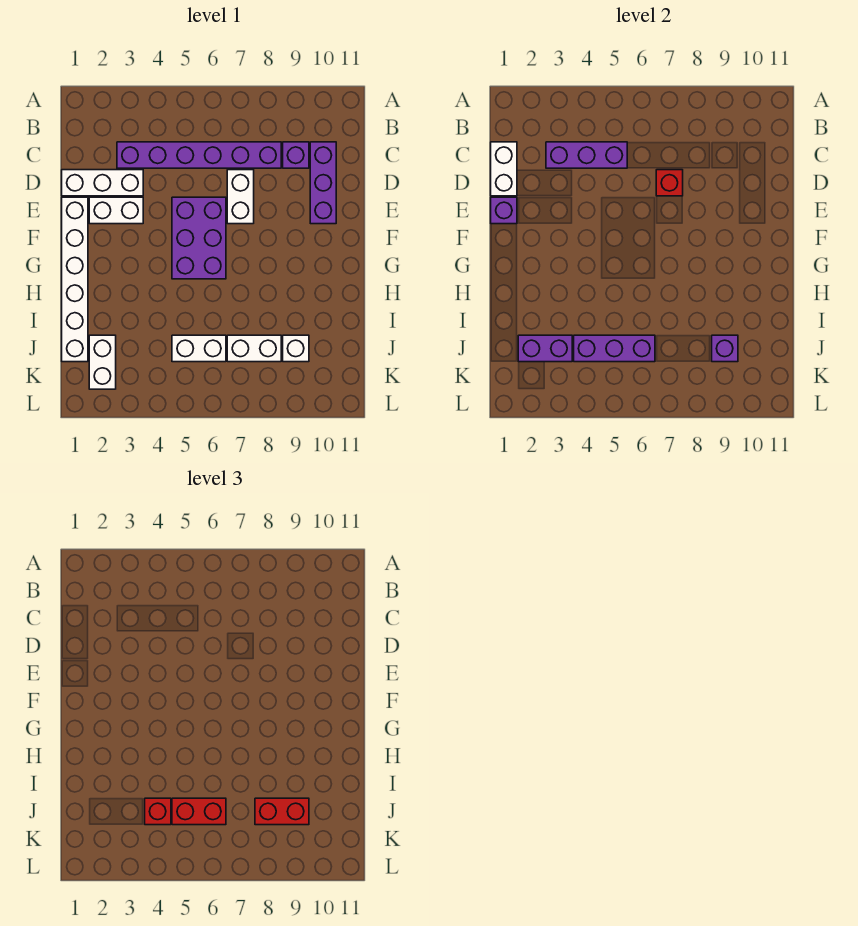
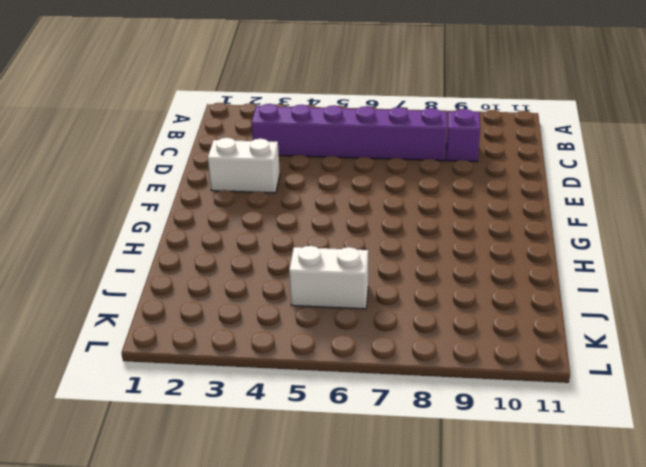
none -> purple 1x3 brick [310,142,336,224]
none -> white 1x3 brick [62,170,143,196]
none -> white 1x2 brick [227,170,254,224]

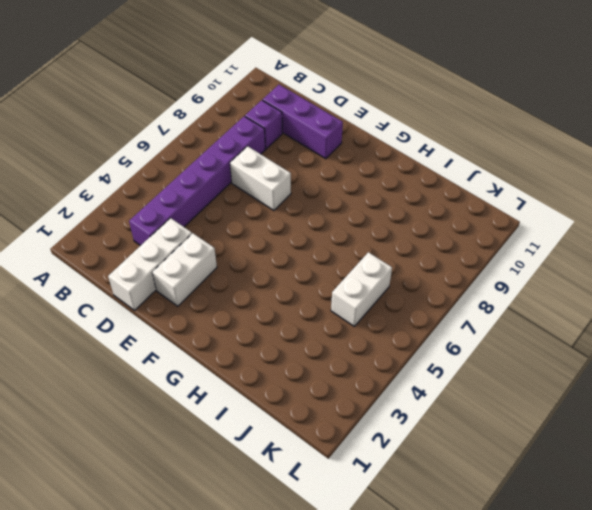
none -> white 1x6 brick [62,197,88,362]
none -> purple 2x3 brick [172,197,226,279]
none -> white 1x2 brick [89,335,116,389]

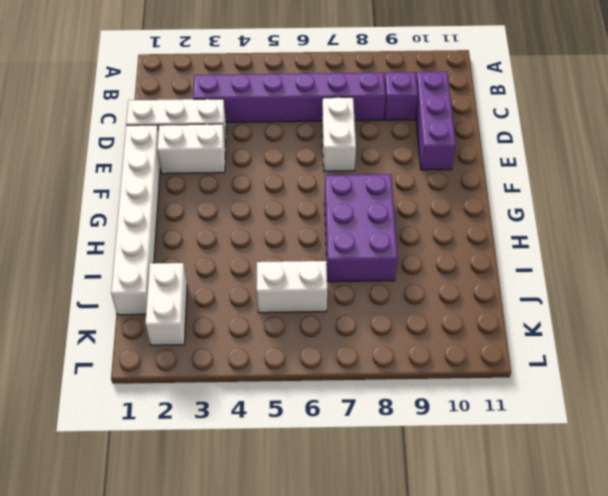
purple 2x3 brick [325,174,398,282] -> purple 2x3 brick moved to [172,197,226,279]
none -> white 1x2 brick [227,335,281,362]
none -> white 1x1 brick [283,335,309,362]
none -> white 1x2 brick [491,142,517,196]

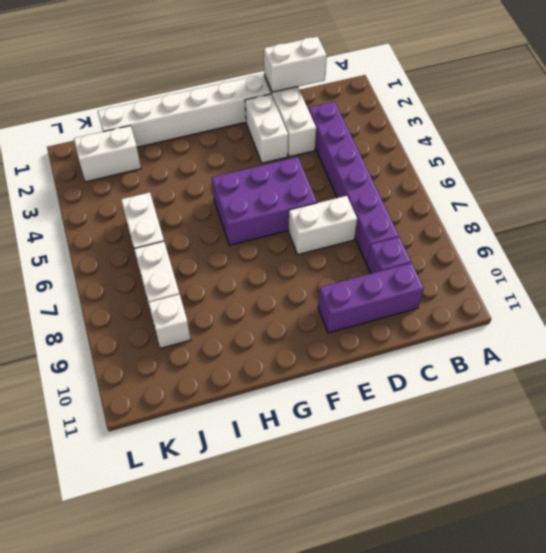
none -> purple 1x3 brick [546,142,627,168]
none -> red 1x1 brick [656,170,683,196]
none -> purple 1x1 brick [491,197,517,224]

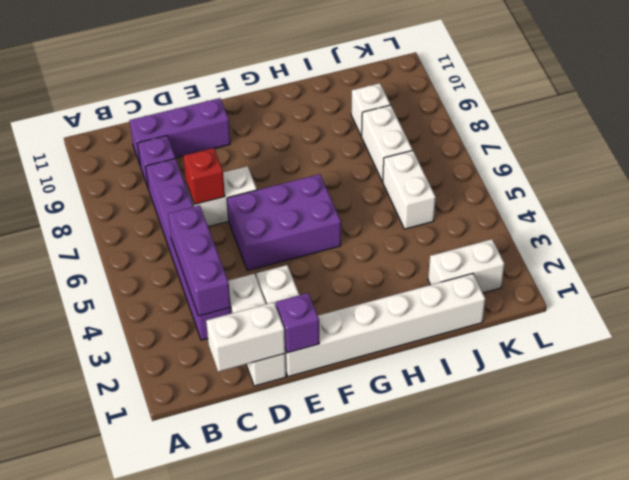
none -> purple 1x2 brick [518,335,572,362]
none -> purple 1x3 brick [574,335,655,362]
none -> purple 1x1 brick [712,335,738,362]

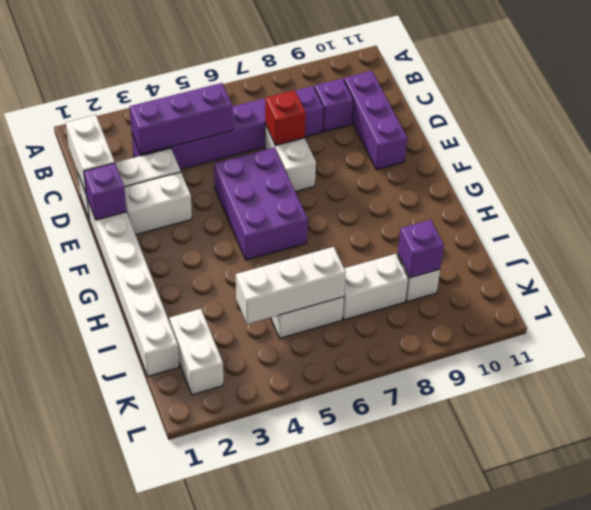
white 1x3 brick [236,247,346,324] -> purple 1x3 brick [574,335,655,362]
none -> purple 1x2 brick [518,335,572,362]
none -> red 1x1 brick [145,798,171,825]
none -> red 1x2 brick [172,798,226,825]

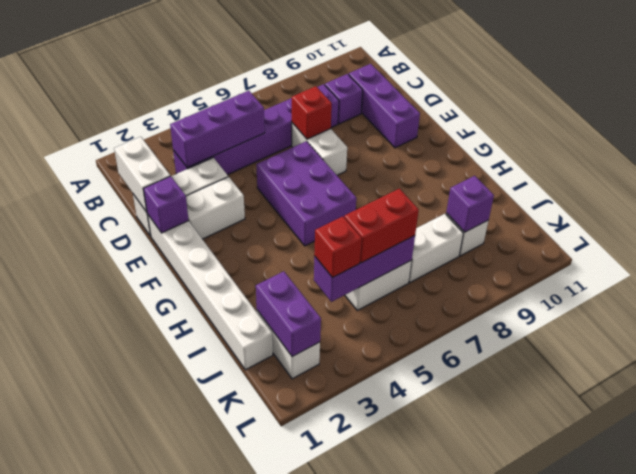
purple 1x2 brick [256,271,321,357] -> purple 1x2 brick turned to [518,335,572,362]
none -> red 1x2 brick [255,798,309,825]

